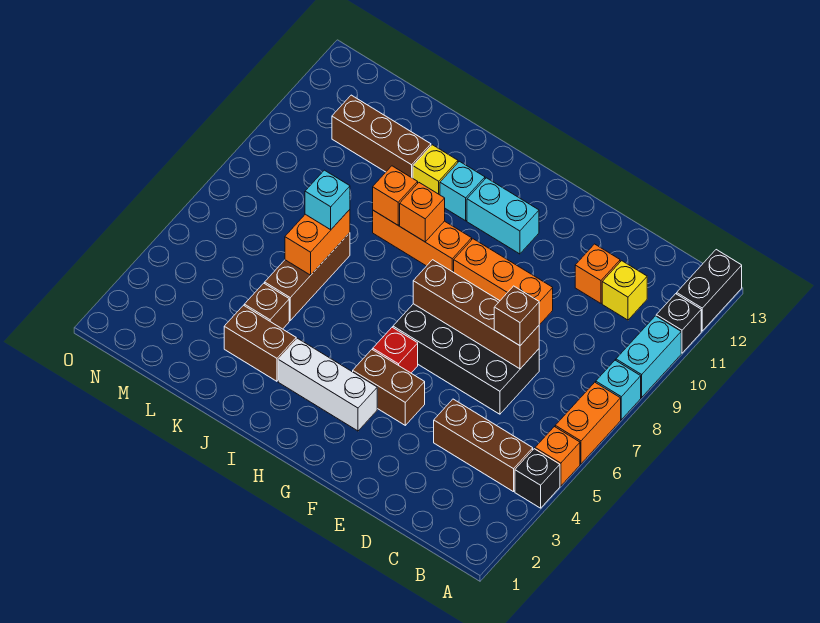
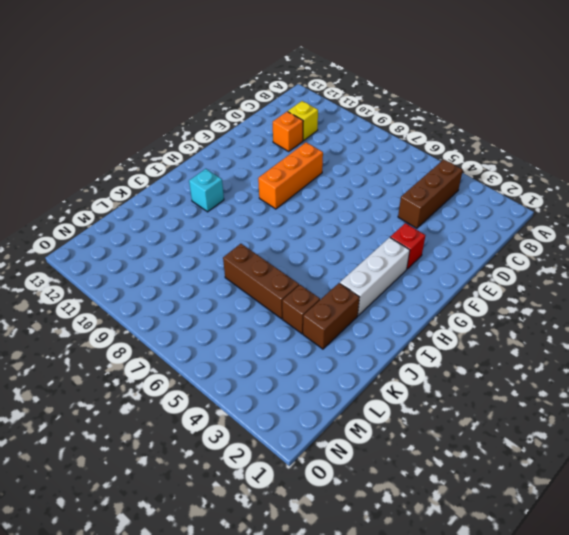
red 1x1 brick [390,223,426,269] -> red 1x1 brick moved to [373,327,418,373]
none -> black 1x1 brick [515,449,560,508]
none -> orange 1x1 brick [535,427,580,486]
none -> orange 1x2 brick [555,382,621,464]

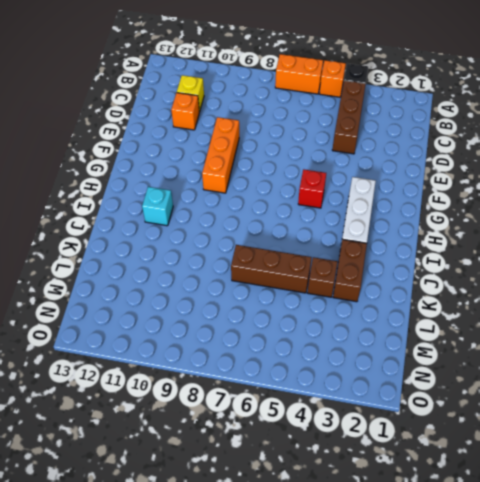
none -> cyan 1x1 brick [596,360,641,420]
none -> cyan 1x2 brick [616,316,681,397]
none -> black 1x1 brick [656,294,701,353]

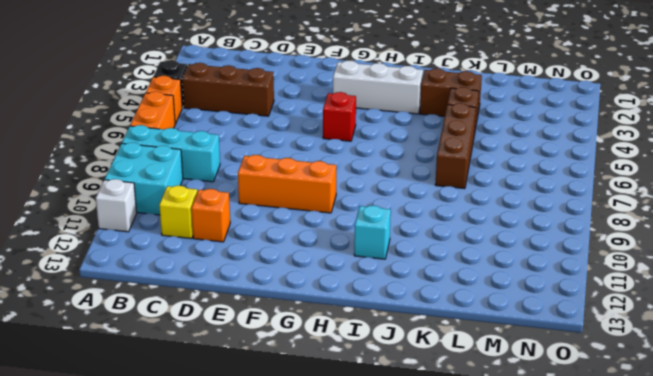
cyan 1x3 brick [122,125,220,182] -> cyan 1x1 brick [596,360,641,420]
cyan 2x2 brick [105,143,183,215] -> cyan 1x2 brick [616,316,681,397]
white 1x1 brick [96,179,137,232] -> black 1x1 brick [656,294,701,353]
none -> black 1x2 brick [677,250,742,331]
none -> black 2x4 brick [393,304,539,414]
none -> brown 1x2 brick [353,350,425,425]

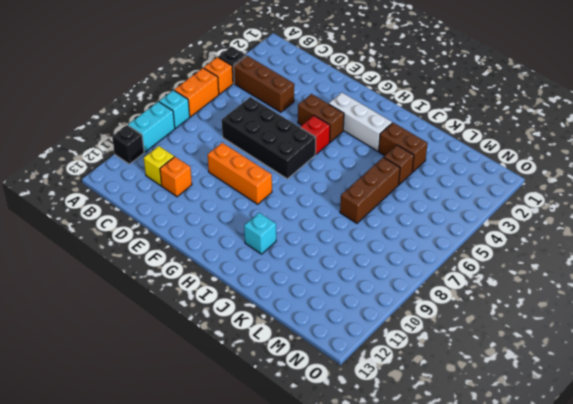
none -> black 1x2 brick [677,250,742,331]
none -> cyan 1x2 brick [467,178,539,254]
none -> orange 1x3 brick [373,210,472,272]

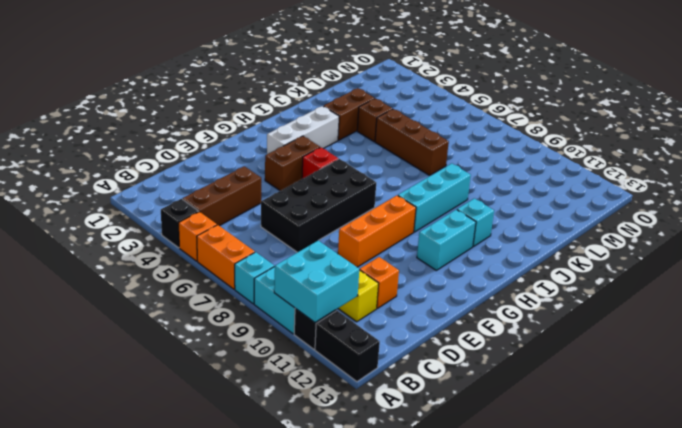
cyan 2x2 brick [274,241,359,323] -> none
cyan 1x3 brick [398,163,471,232] -> orange 1x3 brick [373,210,472,272]
none -> yellow 1x1 brick [413,145,458,195]
none -> brown 1x3 brick [332,95,431,178]
none -> brown 1x4 brick [413,260,539,369]

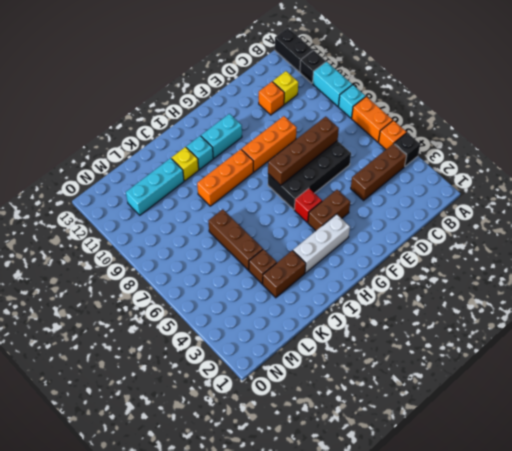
cyan 1x3 brick [126,158,184,215] -> brown 1x3 brick [332,95,431,178]
none -> orange 1x1 brick [400,183,445,242]
none -> orange 1x1 brick [373,166,418,225]
none -> orange 1x2 brick [285,210,350,275]

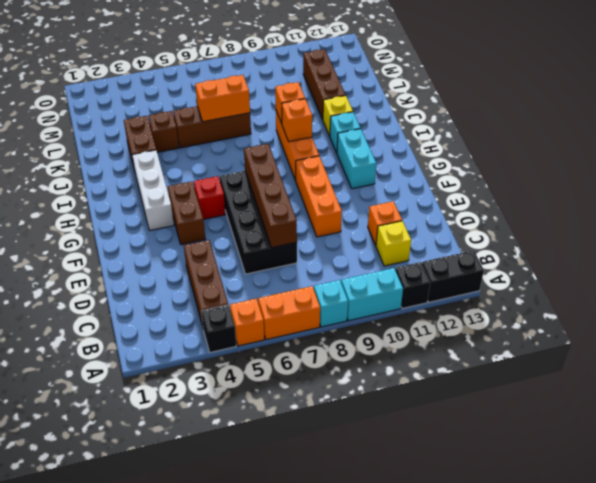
none -> brown 1x1 brick [494,286,539,346]
none -> cyan 1x1 brick [305,170,350,230]

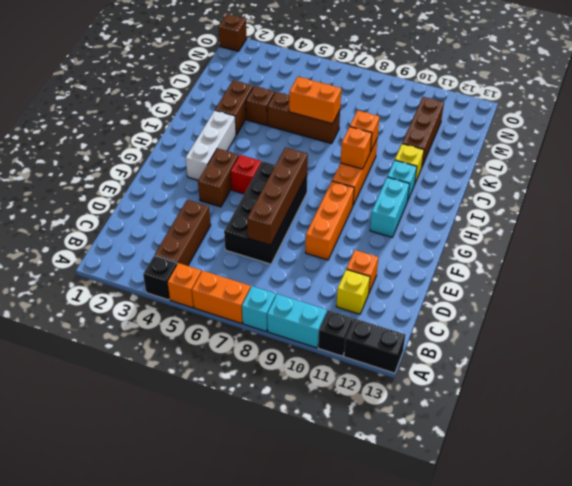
brown 1x1 brick [219,14,247,51] -> brown 1x1 brick moved to [494,286,539,346]
none -> cyan 1x1 brick [305,170,350,230]

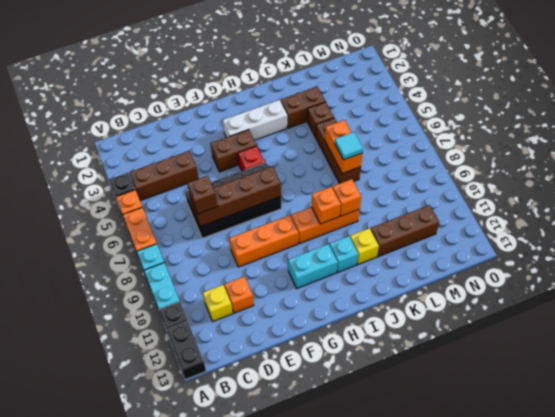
cyan 1x1 tile [335,132,363,160] -> cyan 1x1 brick [305,170,350,230]

